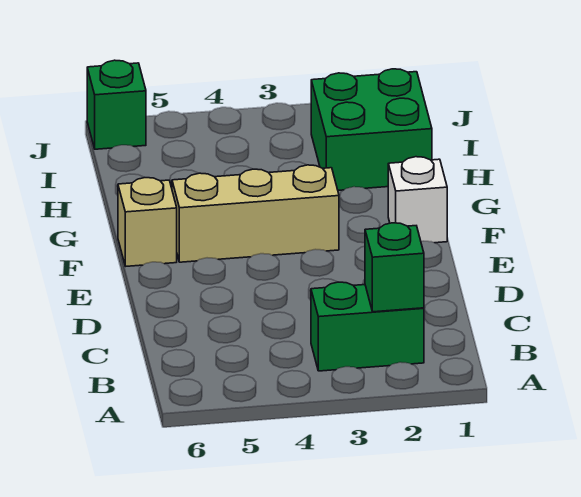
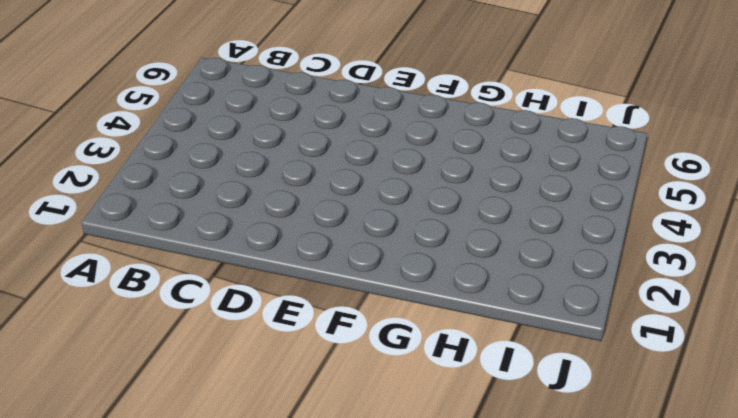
none -> green 1x2 brick [311,282,424,371]
none -> white 1x1 brick [388,157,447,243]

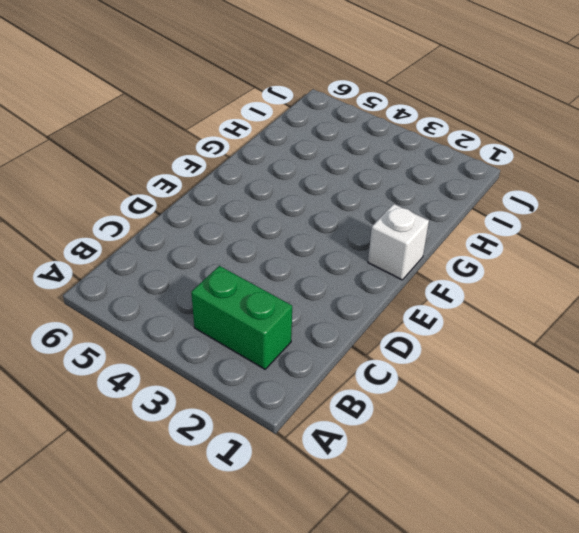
none -> tan 1x3 brick [172,165,339,262]
none -> tan 1x1 brick [118,178,177,266]

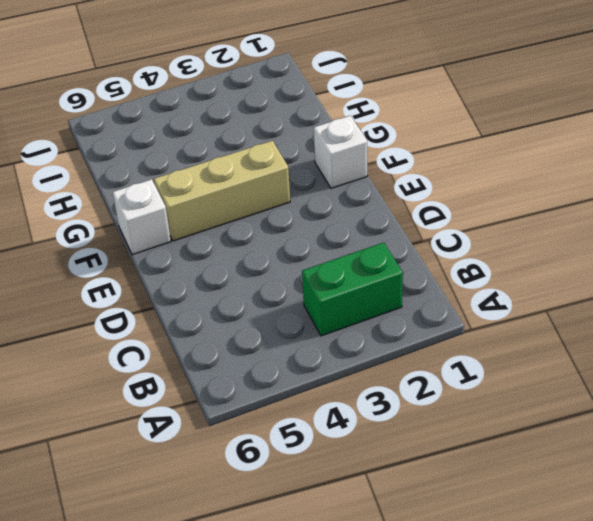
white 1x1 brick [113,179,171,255] -> tan 1x1 brick [118,178,177,266]
none -> green 2x2 brick [311,69,432,190]
none -> green 1x1 brick [87,60,146,149]

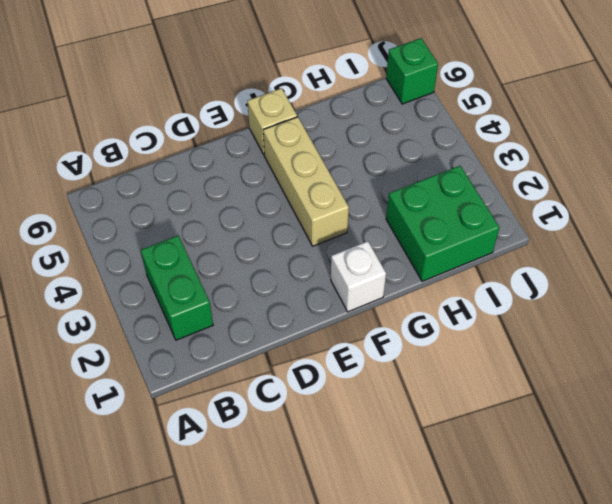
none -> green 1x1 brick [365,223,424,312]

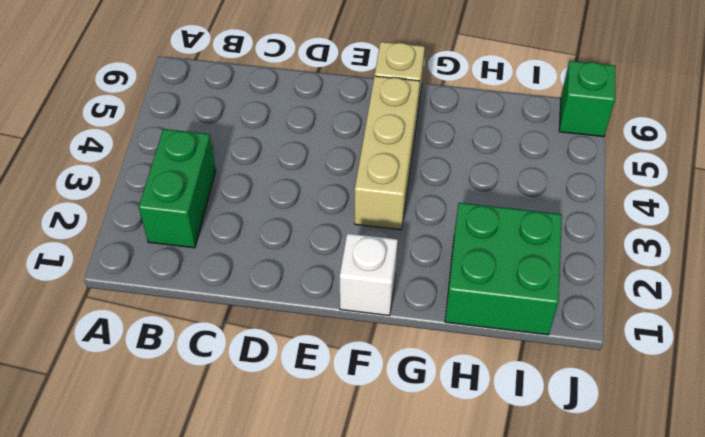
none -> green 1x1 brick [365,223,424,312]

